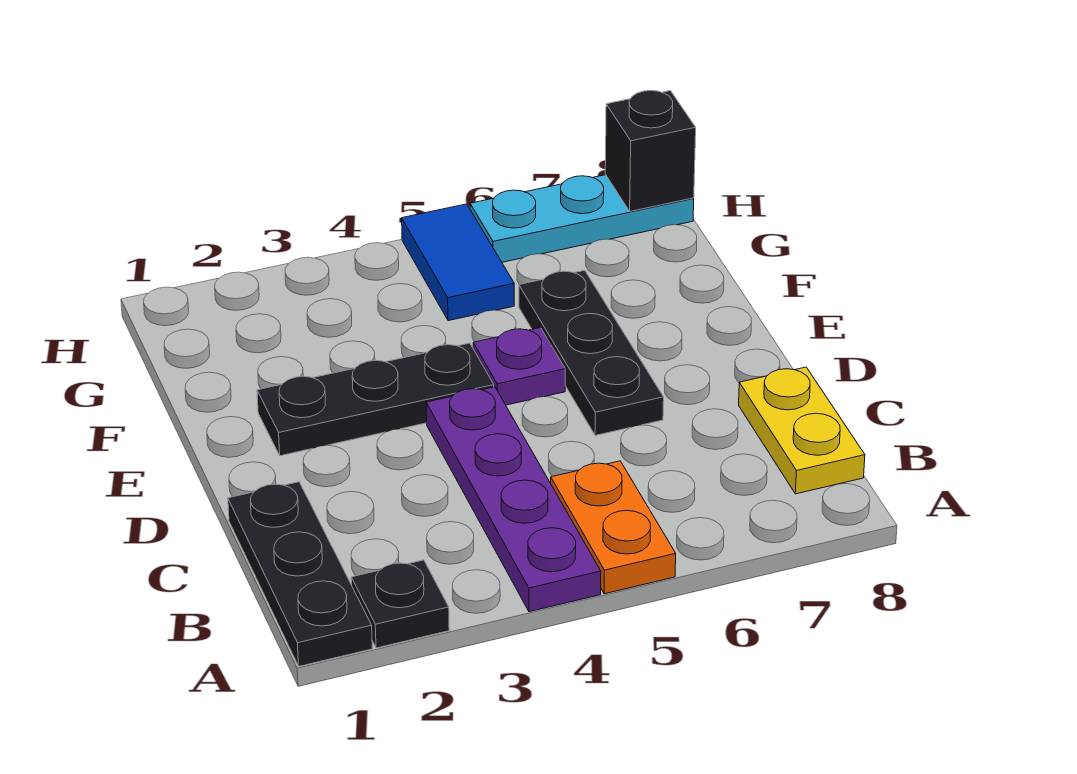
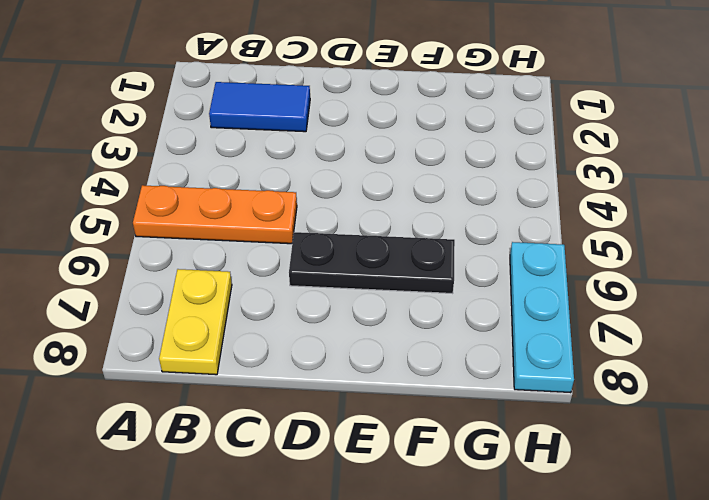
orange 1x3 plate [133,185,297,244] -> orange 1x2 plate [551,461,676,594]
blue 1x2 tile [209,82,310,132] -> blue 1x2 tile moved to [402,204,514,321]
yellow 1x2 plate [159,269,232,375] -> yellow 1x2 plate turned to [739,367,865,494]
none -> black 1x3 plate [228,482,372,666]
none -> black 1x1 plate [351,560,449,648]

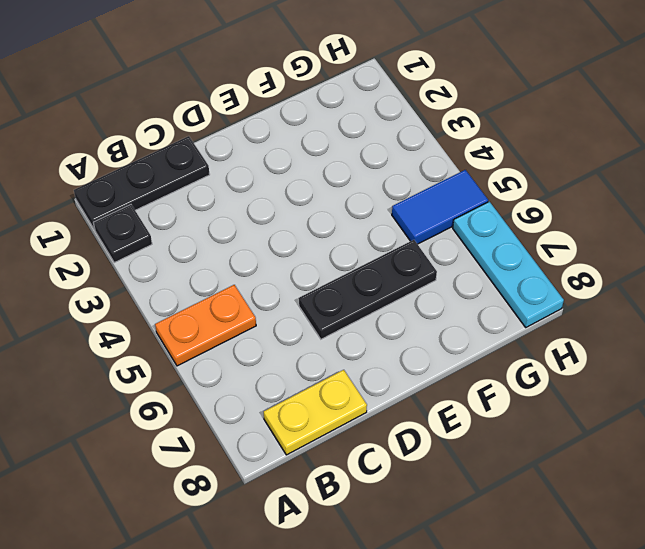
none -> purple 1x4 plate [426,387,601,612]
none -> black 1x3 plate [257,343,494,456]

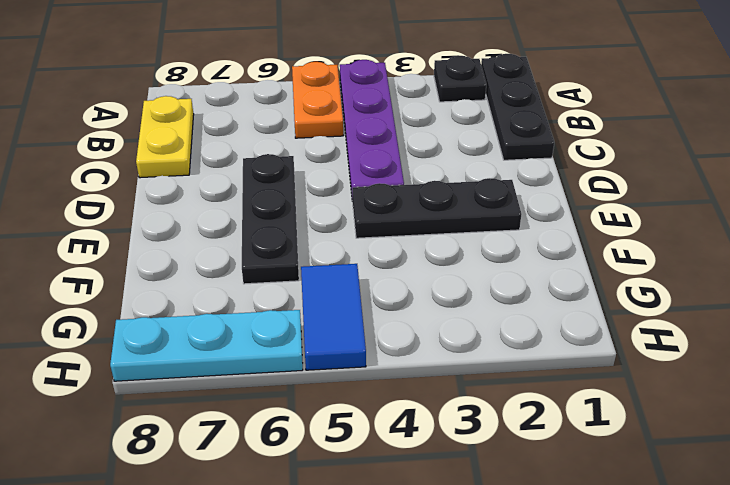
none -> purple 1x1 plate [473,328,565,405]
none -> black 1x1 brick [605,90,696,211]

